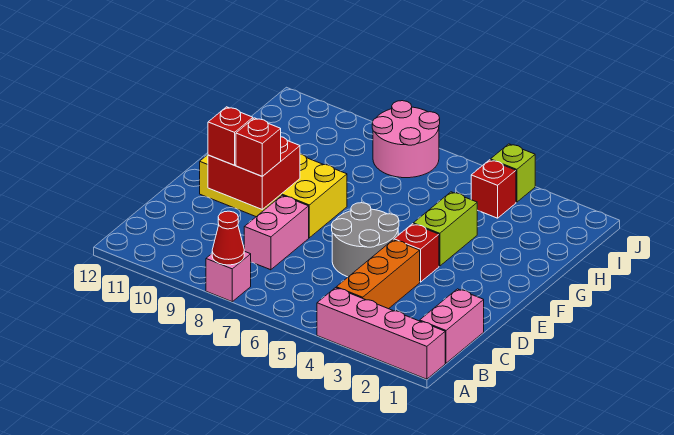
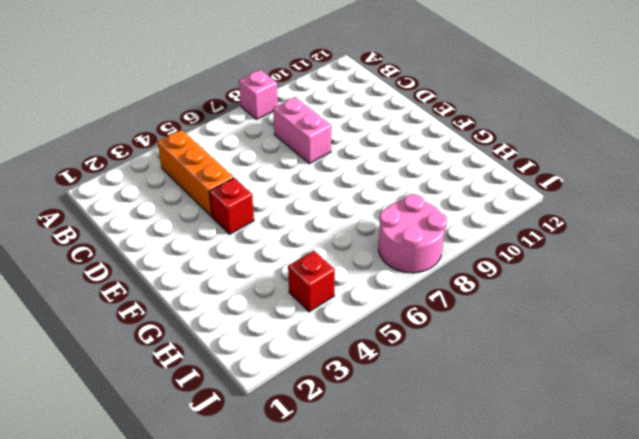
none -> pink 1x4 brick [317,288,445,379]
none -> pink 1x2 brick [420,289,484,363]
none -> grey 2x2 round brick [332,203,399,277]

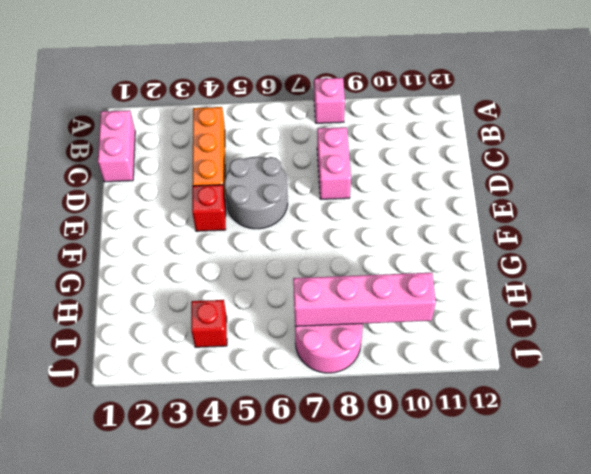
pink 1x4 brick [293,273,436,326] -> pink 1x4 brick moved to [317,288,445,379]
none -> yellow 2x4 brick [200,154,347,238]
none -> lime 1x2 brick [413,192,478,266]
none -> lime 1x1 brick [490,144,535,202]

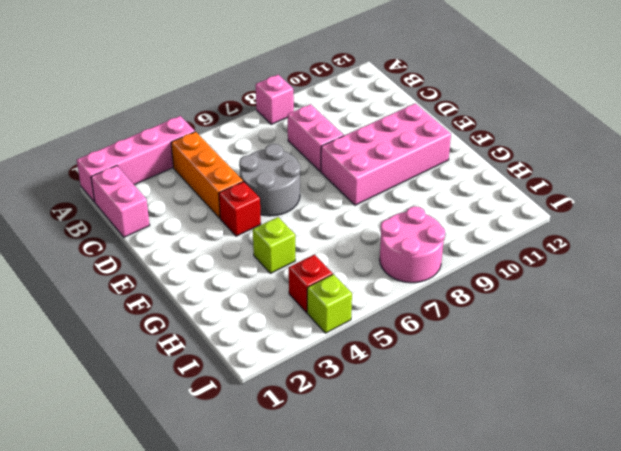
pink 2x4 brick [321,103,451,205] -> yellow 2x4 brick [200,154,347,238]
lime 1x1 brick [253,217,295,273] -> lime 1x2 brick [413,192,478,266]
none -> red 1x1 cone [212,211,244,265]
none -> red 2x2 brick [208,137,300,209]
none -> red 1x1 brick [236,118,281,176]

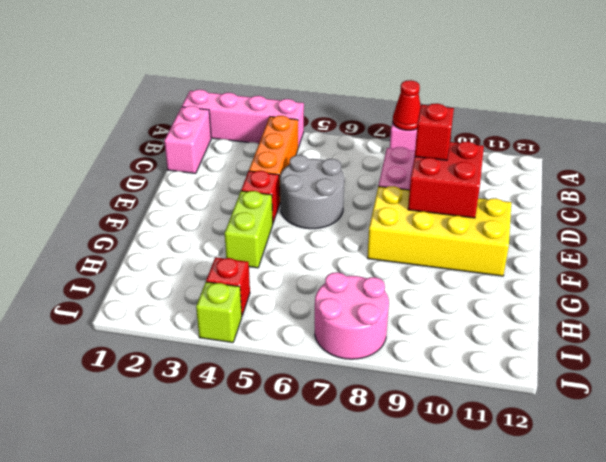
none -> red 1x1 brick [208,107,253,165]

